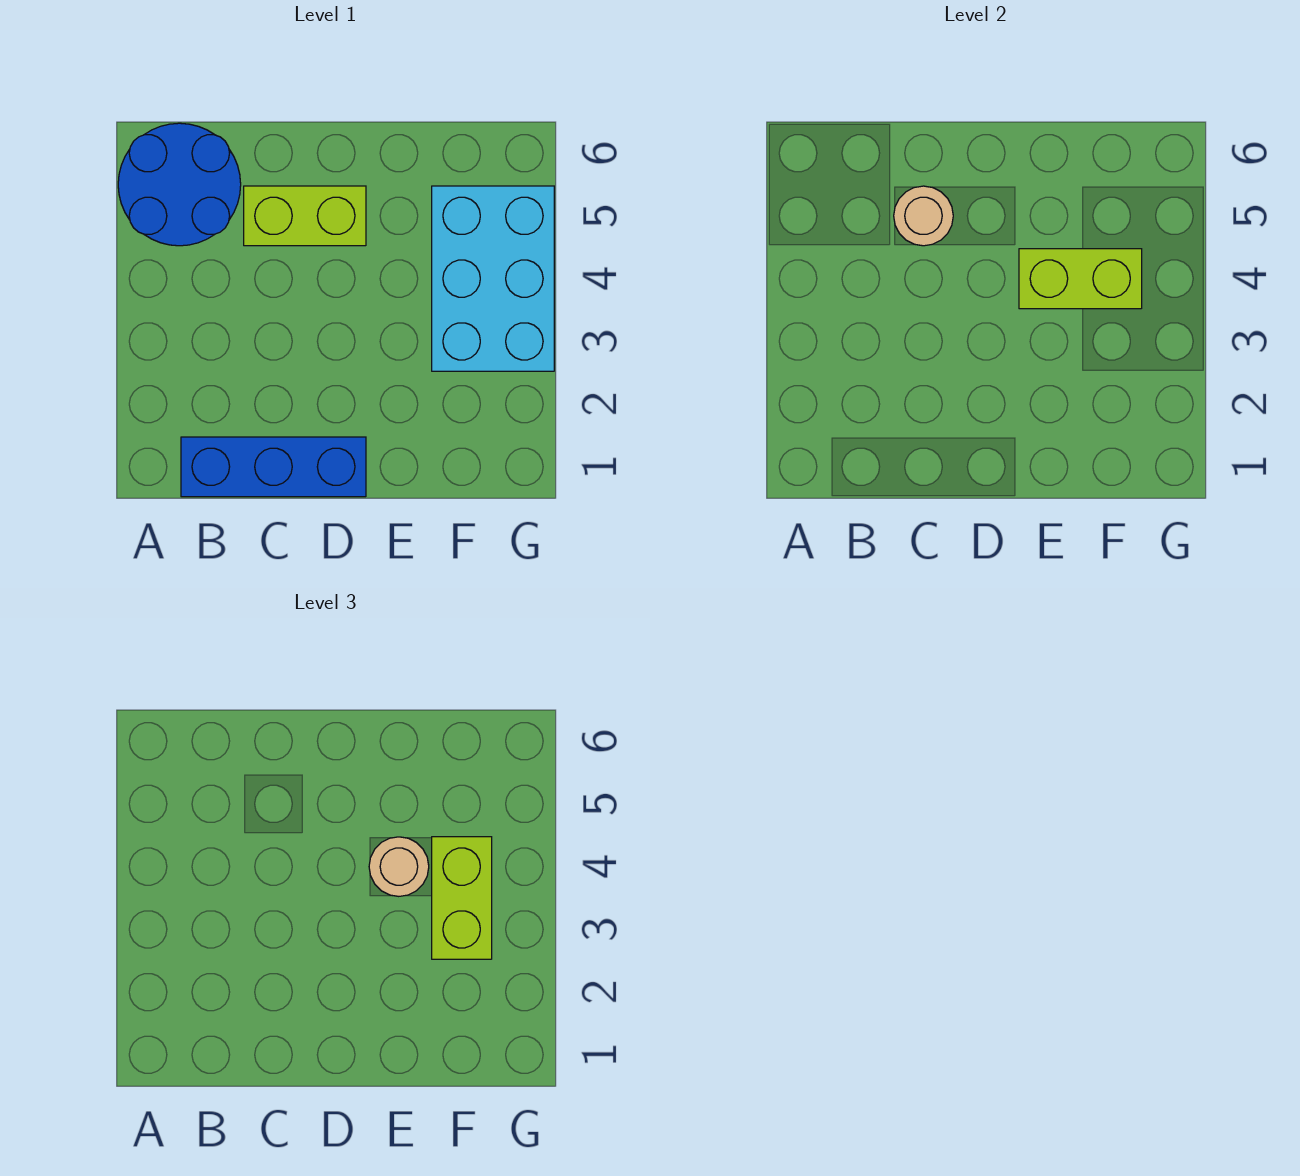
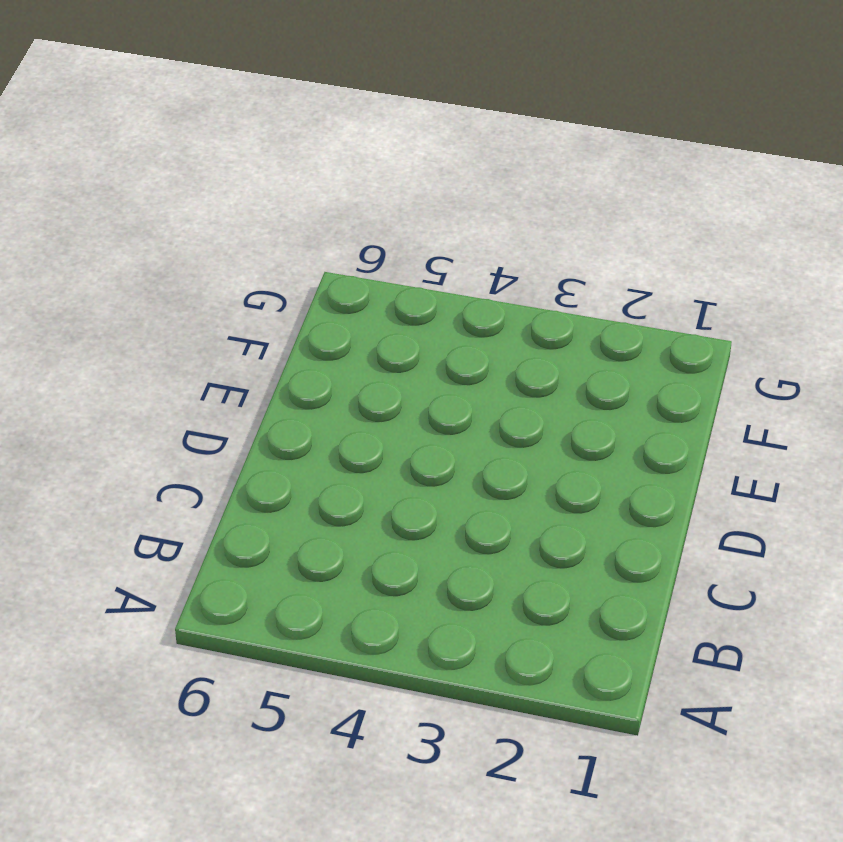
none -> blue 2x2 round brick [118,123,241,246]
none -> blue 1x3 brick [181,437,366,497]

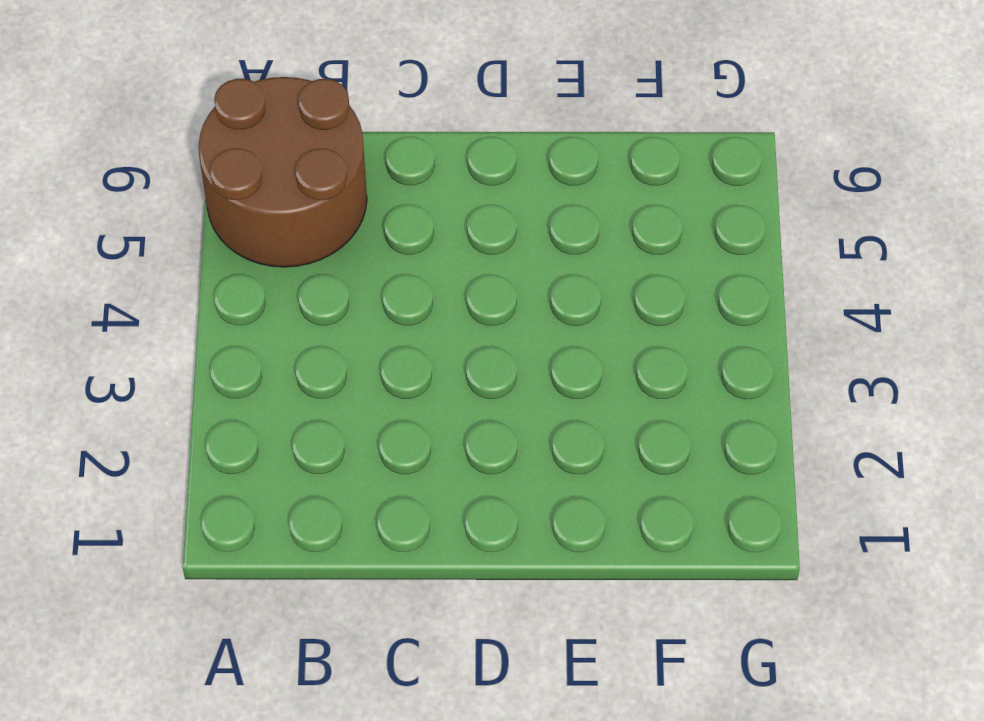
brown 2x2 round brick [199,77,367,267] -> blue 2x2 round brick [118,123,241,246]
none -> blue 1x3 brick [181,437,366,497]
none -> lime 1x2 brick [244,186,366,246]

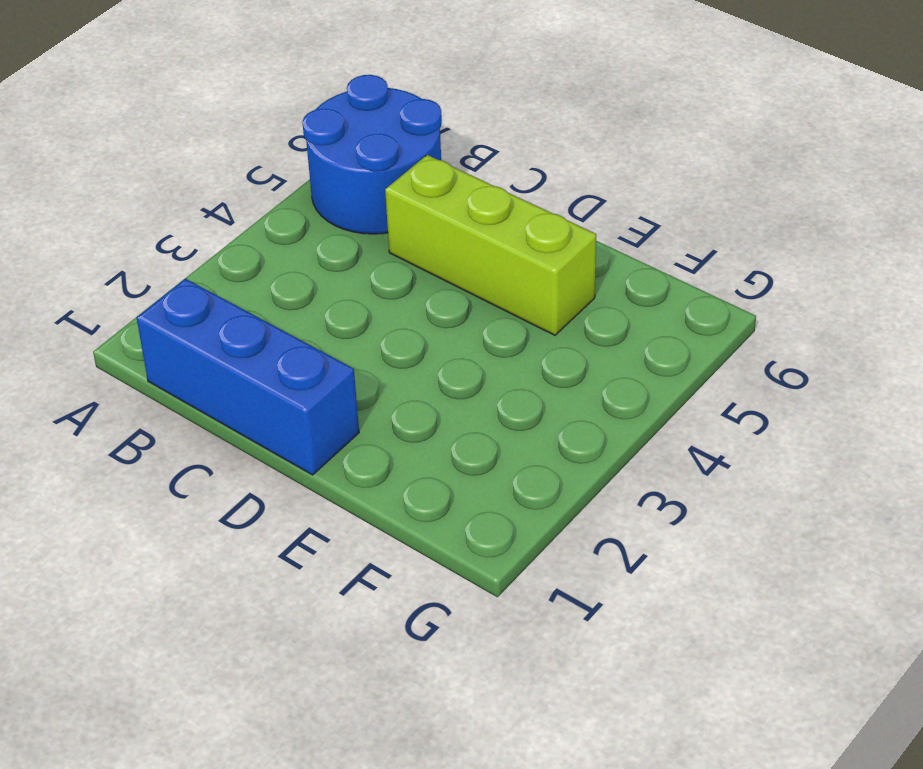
lime 1x3 brick [385,155,596,335] -> lime 1x2 brick [244,186,366,246]
none -> cyan 2x3 brick [432,186,554,371]
none -> tan 1x1 round brick [894,186,953,246]

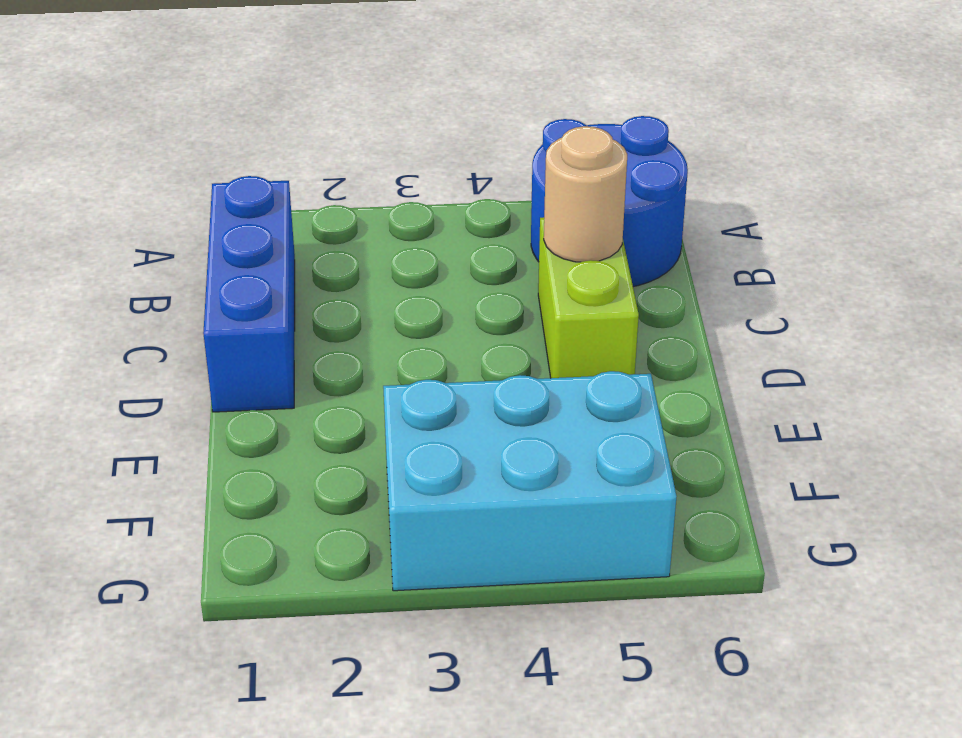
none -> lime 1x2 brick [1019,249,1142,309]
none -> tan 1x1 round brick [369,837,429,896]

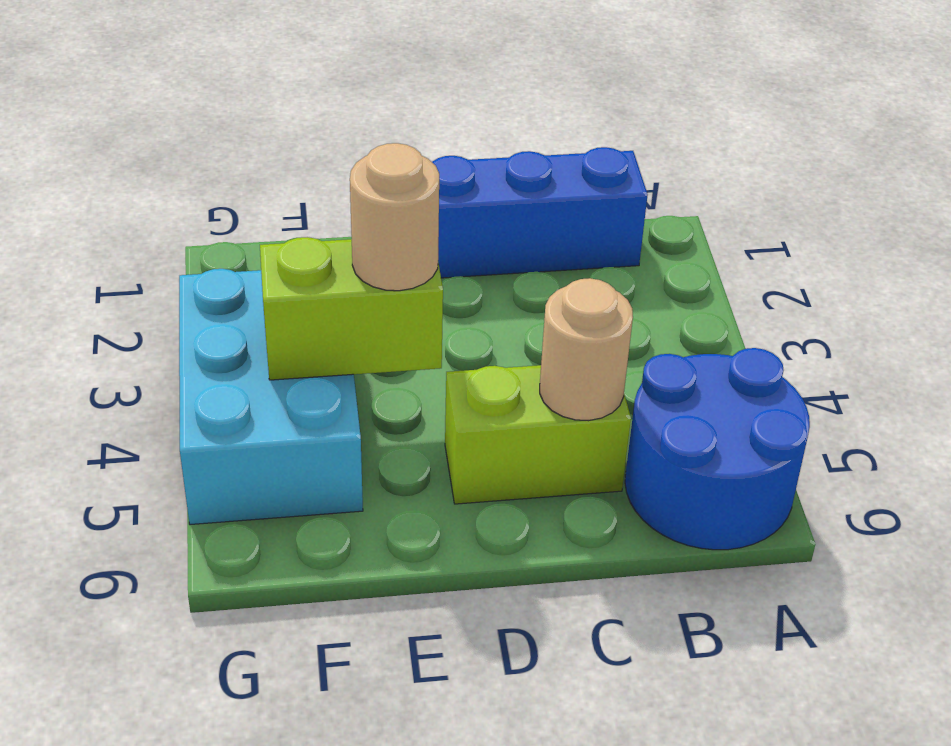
none -> lime 1x2 brick [432,837,492,959]

